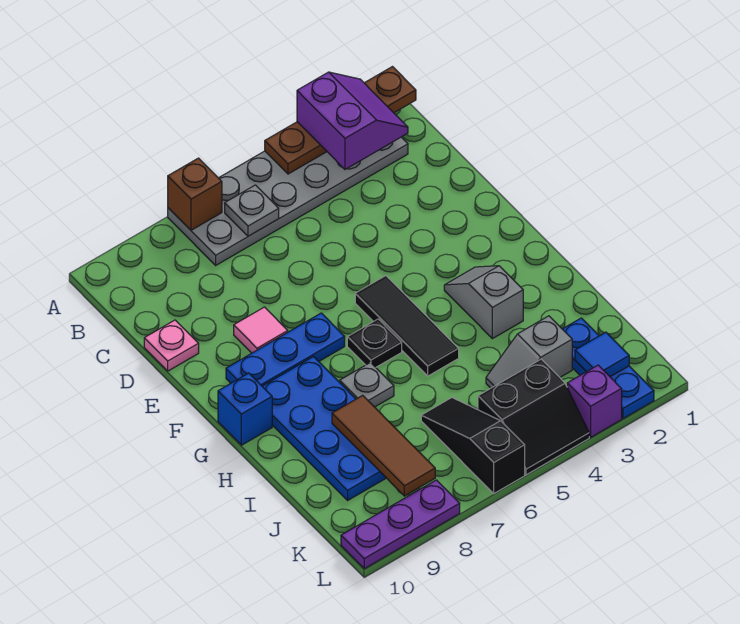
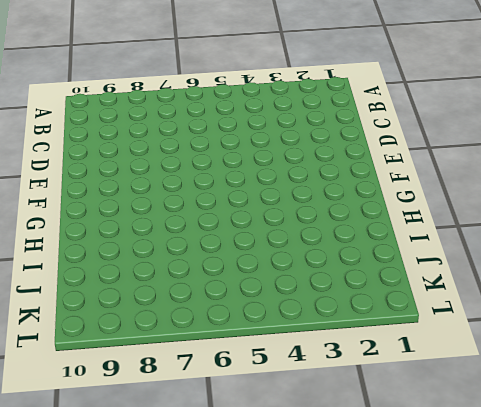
none -> grey 2x6 plate [168,137,408,265]
none -> pink 1x1 plate [144,320,199,371]
none -> pink 1x1 tile [234,307,288,353]

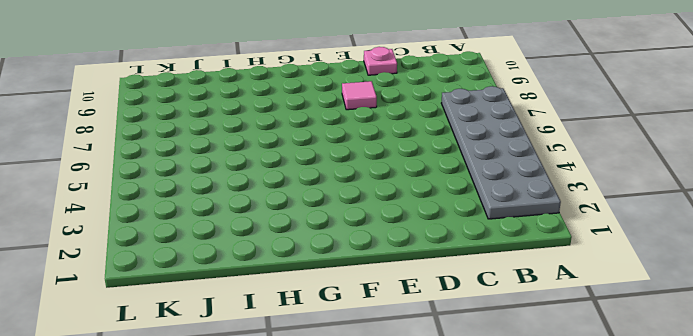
none -> black 1x3 tile [355,276,459,376]
none -> blue 1x3 plate [226,313,345,386]
none -> grey 1x2 slope [444,266,523,339]

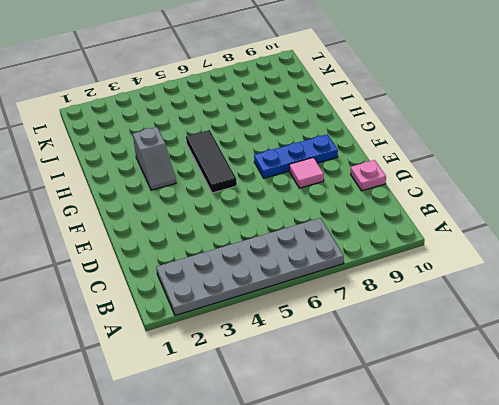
none -> black 1x1 plate [347,319,402,367]
none -> blue 2x4 plate [262,357,386,500]
none -> blue 1x1 brick [218,373,272,445]

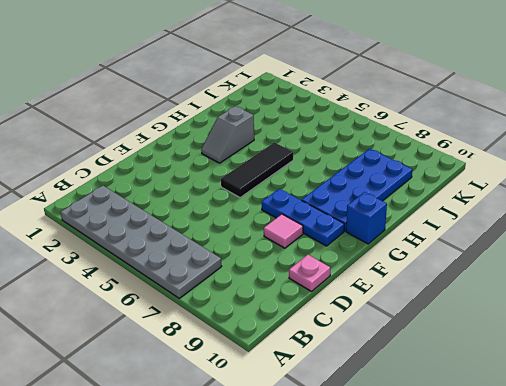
none -> black 1x1 plate [347,319,402,367]
none -> grey 1x1 plate [340,362,394,407]
none -> blue 1x3 plate [563,318,654,419]

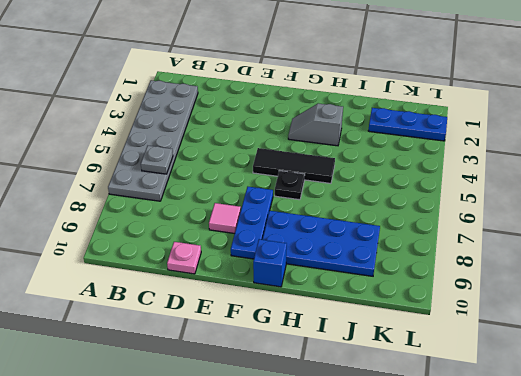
none -> grey 1x1 plate [340,362,394,407]
none -> grey 1x2 slope [486,316,572,388]
none -> black 1x3 slope [421,398,525,493]

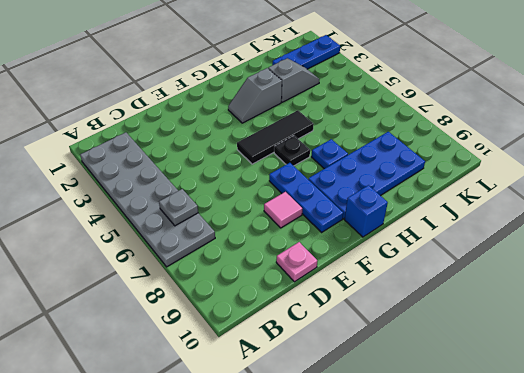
blue 1x1 plate [311,139,348,169] -> grey 1x1 plate [340,362,394,407]
grey 1x2 slope [268,58,320,102] -> grey 1x2 slope turned to [486,316,572,388]
none -> black 1x3 slope [421,398,525,493]
none -> black 2x2 slope [478,359,589,475]
none -> purple 1x1 brick [567,365,622,437]

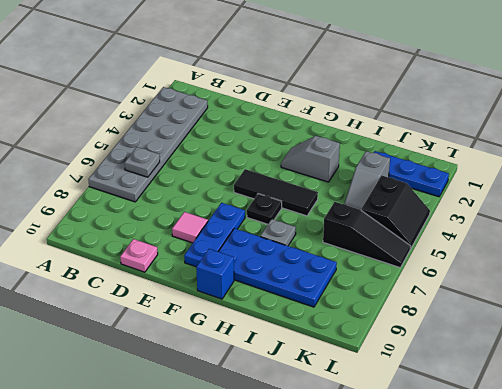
black 1x3 slope [323,202,410,268] -> black 1x3 slope turned to [421,398,525,493]
none -> purple 1x1 brick [567,365,622,437]
none -> purple 1x3 plate [341,480,460,569]
none -> brown 1x4 plate [265,67,416,174]

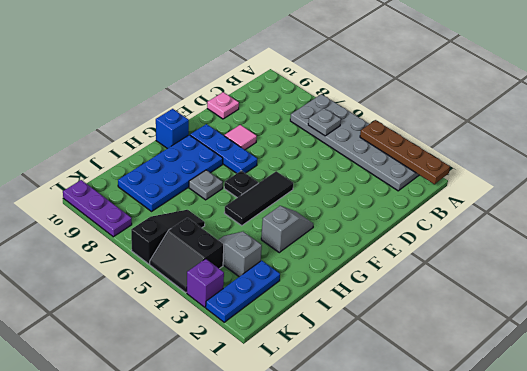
none -> brown 1x1 brick [168,158,222,230]
none -> brown 1x3 tile [332,395,435,496]
none -> blue 1x1 tile [575,332,629,377]

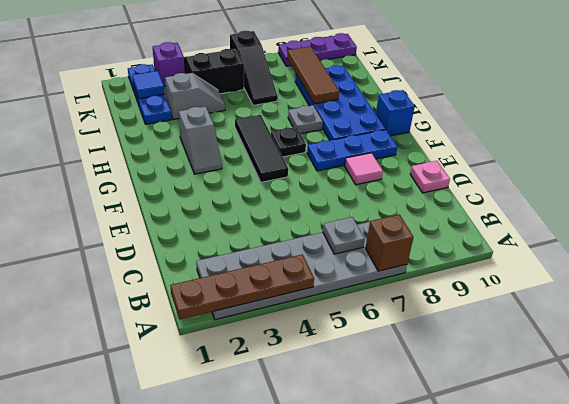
none -> purple 2x2 slope [297,72,408,169]

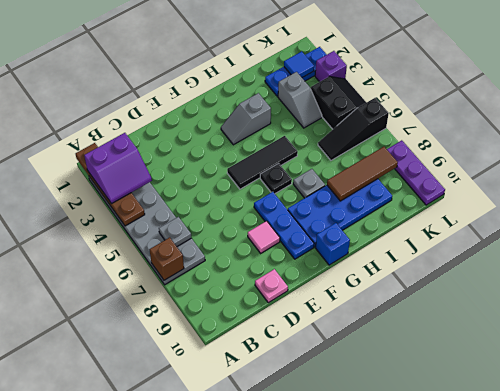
purple 2x2 slope [84,133,152,204] -> purple 2x2 slope turned to [297,72,408,169]

